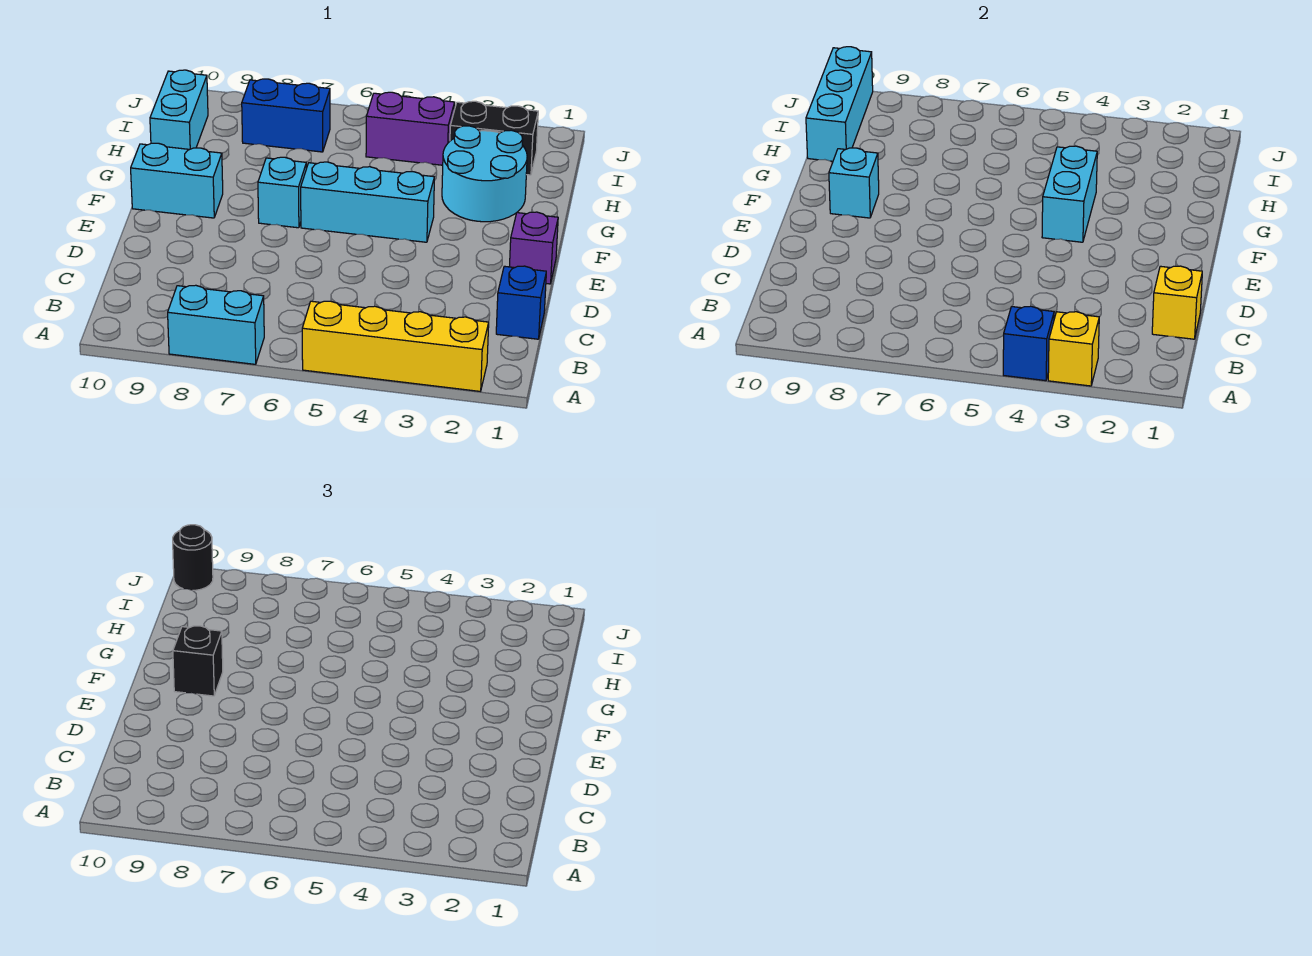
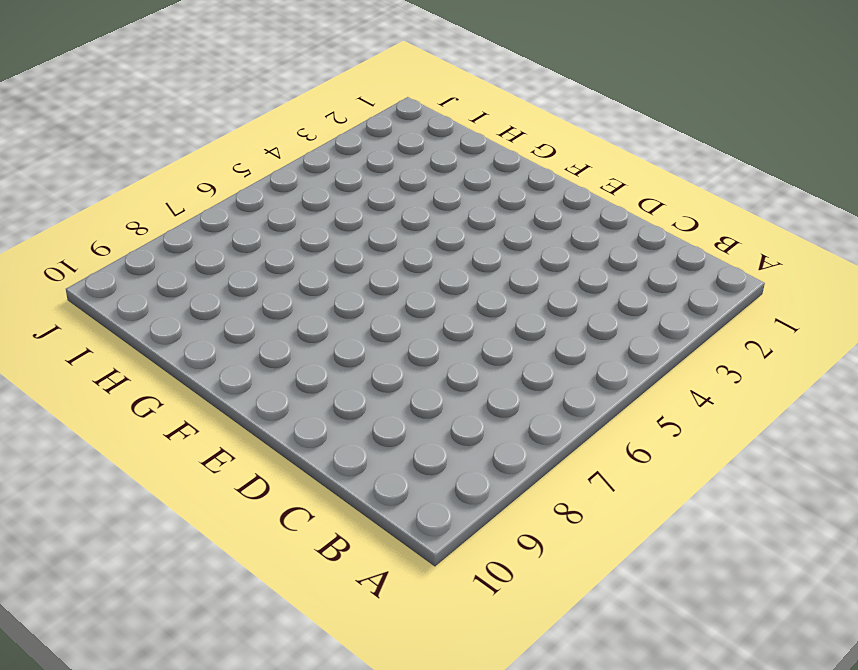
none -> yellow 1x4 brick [302,301,489,391]
none -> cyan 1x2 brick [168,285,264,364]
none -> blue 1x1 brick [496,266,546,339]

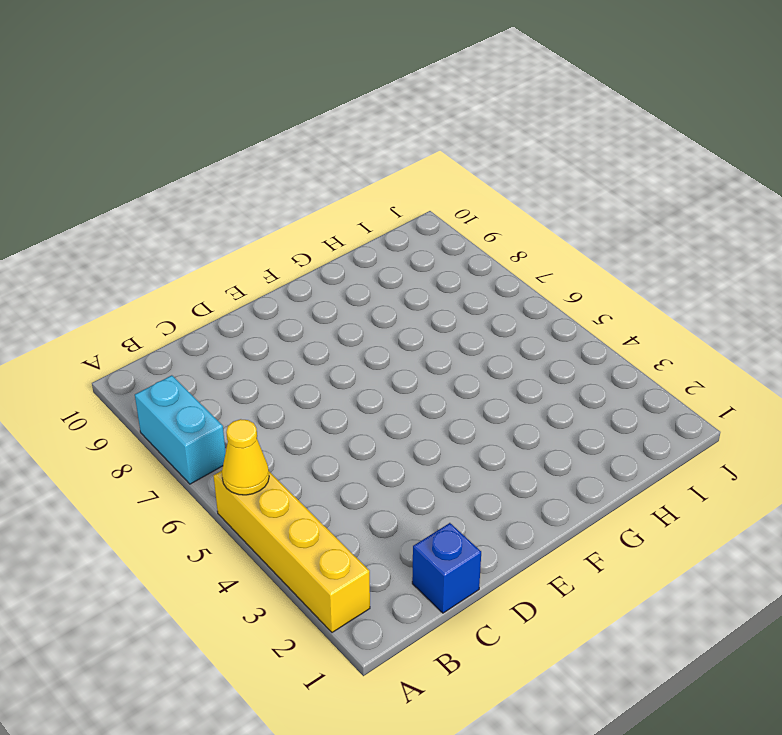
yellow 1x1 cone [222,419,269,495] -> none
none -> purple 1x1 brick [509,212,558,284]
none -> cyan 1x3 brick [301,162,434,242]
none -> cyan 1x1 brick [258,157,306,228]

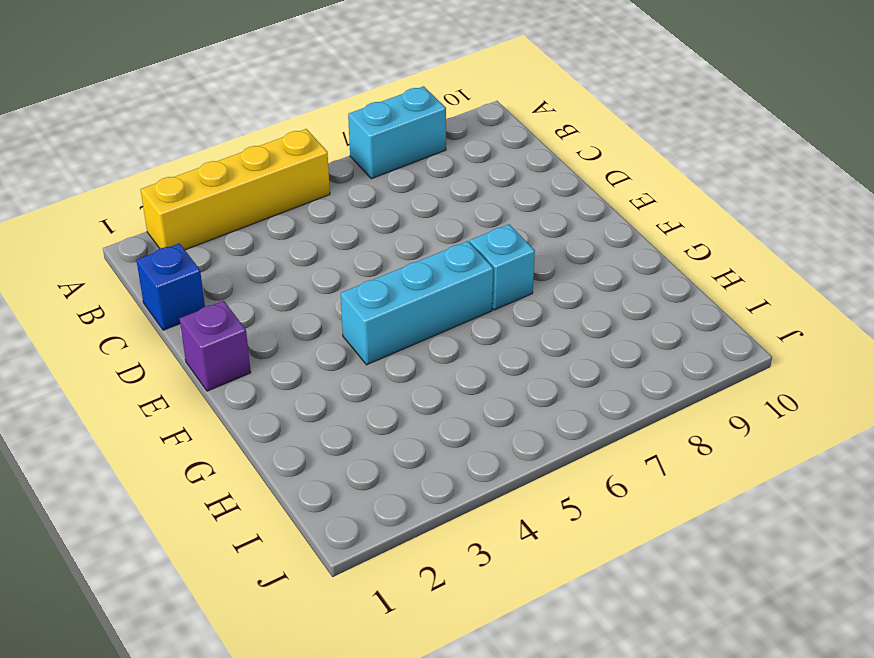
none -> cyan 1x2 brick [131,143,223,218]
none -> cyan 2x2 round brick [442,126,527,222]
none -> cyan 1x2 brick [150,70,208,149]

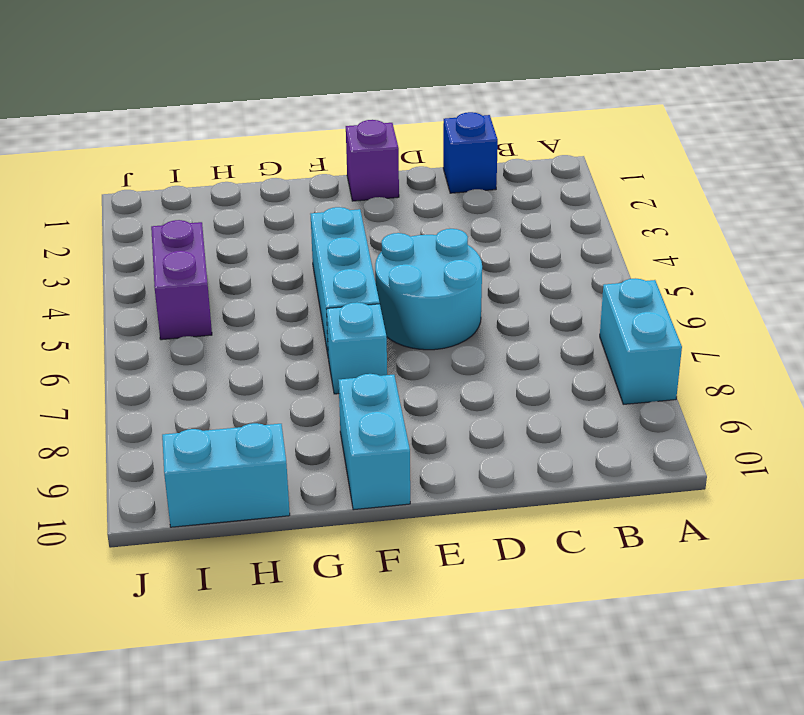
cyan 2x2 round brick [375,229,482,350] -> cyan 2x2 round brick moved to [442,126,527,222]
none -> yellow 1x4 brick [302,301,489,391]
none -> black 1x2 brick [450,101,538,175]
none -> blue 1x2 brick [242,79,330,152]

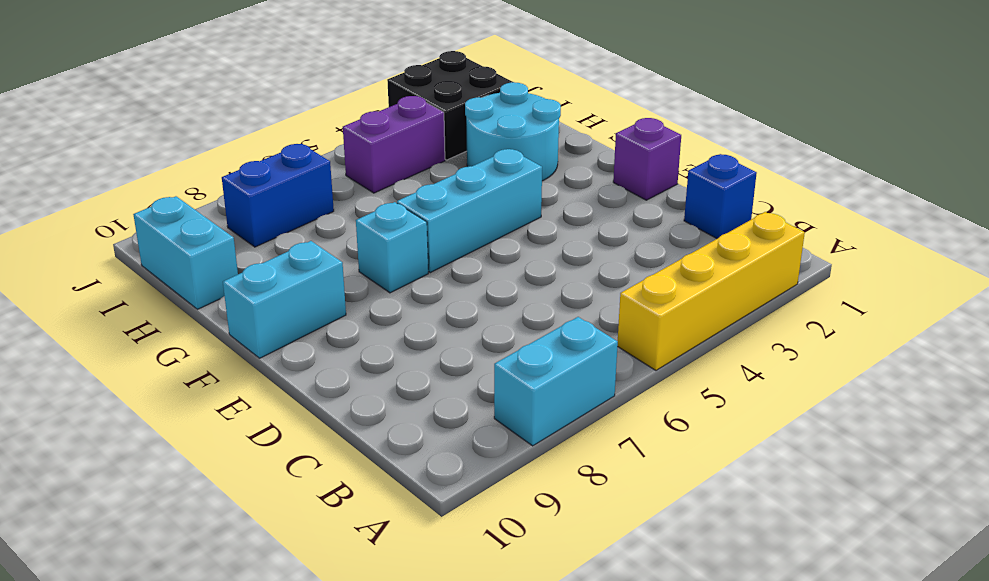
black 2x2 brick [387,51,513,160] -> black 1x2 brick [450,101,538,175]
none -> yellow 1x1 brick [1048,312,1099,386]
none -> blue 1x1 brick [1003,306,1054,381]
none -> yellow 1x1 brick [1152,266,1202,339]

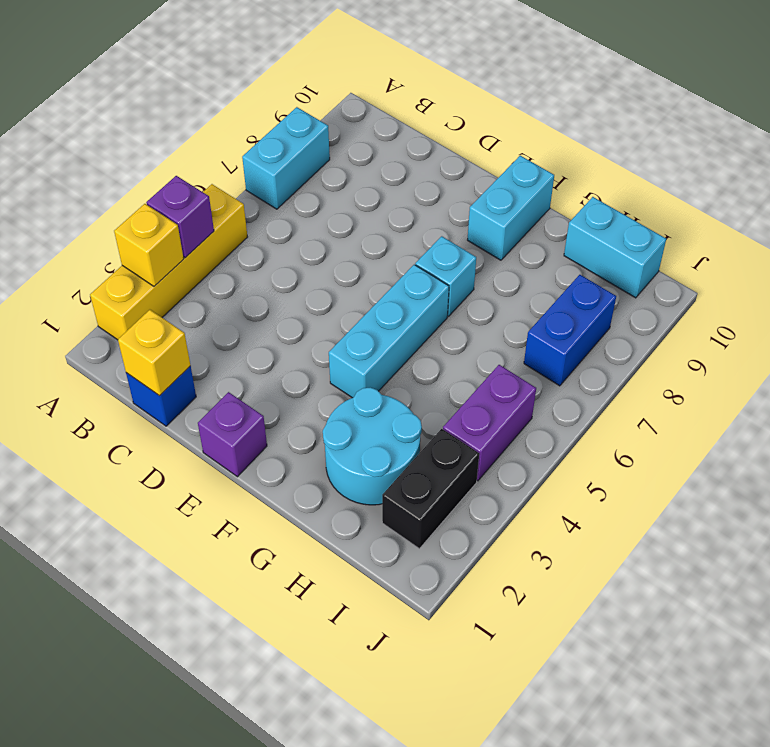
purple 1x1 brick [146,176,214,258] -> blue 1x1 brick [1003,306,1054,381]
none -> cyan 1x2 brick [1042,146,1097,242]
none -> cyan 1x1 brick [829,148,879,218]
none -> cyan 1x3 brick [806,47,873,161]

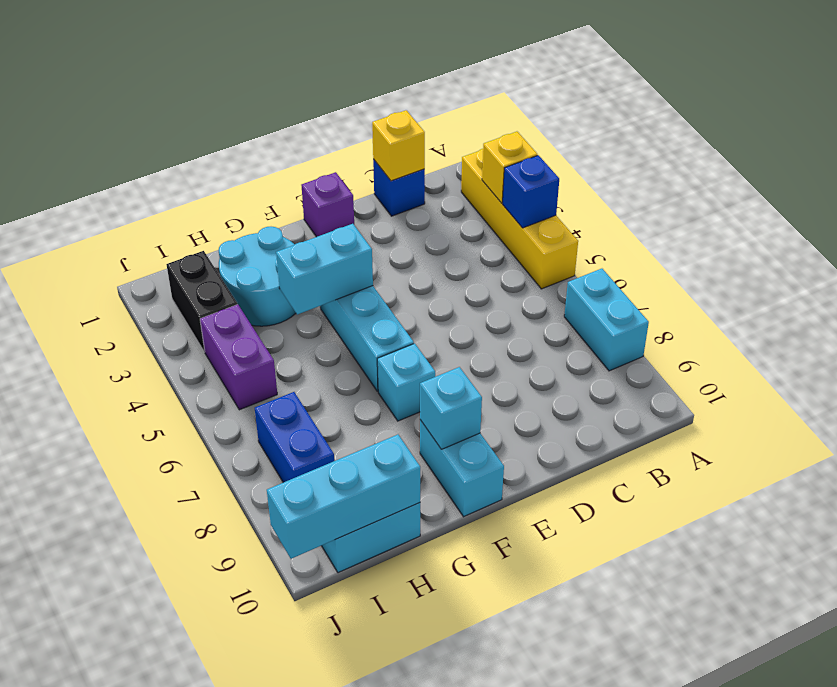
none -> black 1x1 brick [173,626,223,696]
none -> black 1x1 round brick [173,525,213,590]

